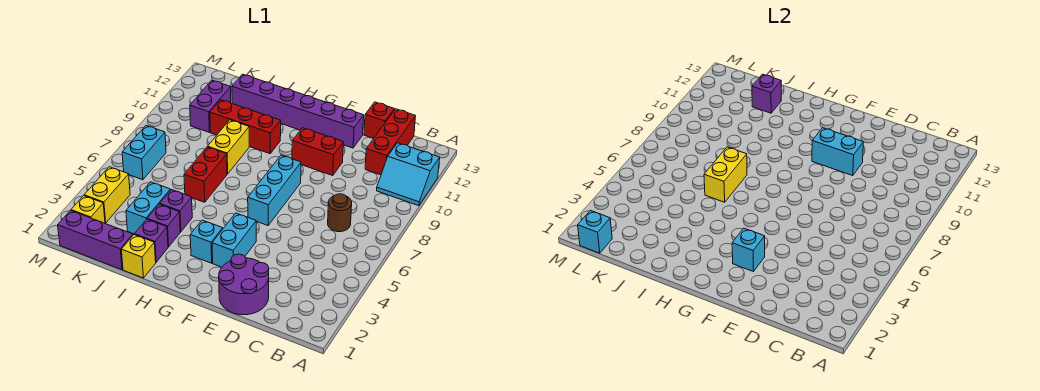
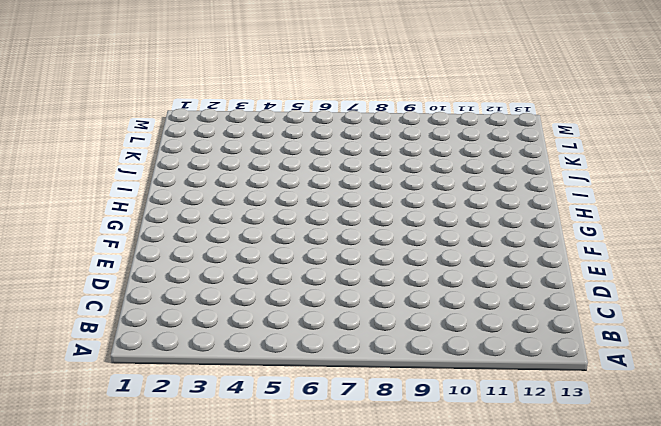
none -> cyan 2x2 slope [377,143,440,206]
none -> brown 1x1 round brick [328,194,352,232]
none -> red 1x3 brick [365,109,415,175]

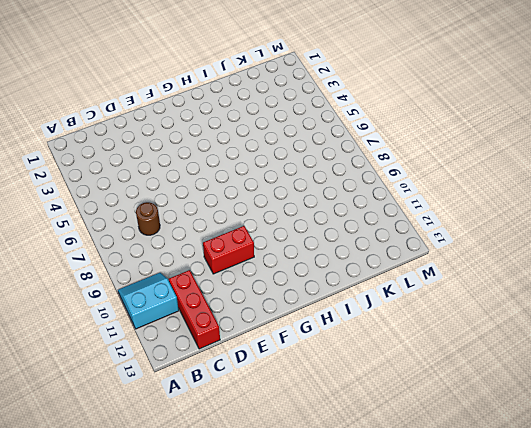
none -> purple 2x2 round brick [219,254,269,315]
none -> red 1x1 brick [364,102,394,138]
none -> purple 1x6 brick [232,74,364,148]

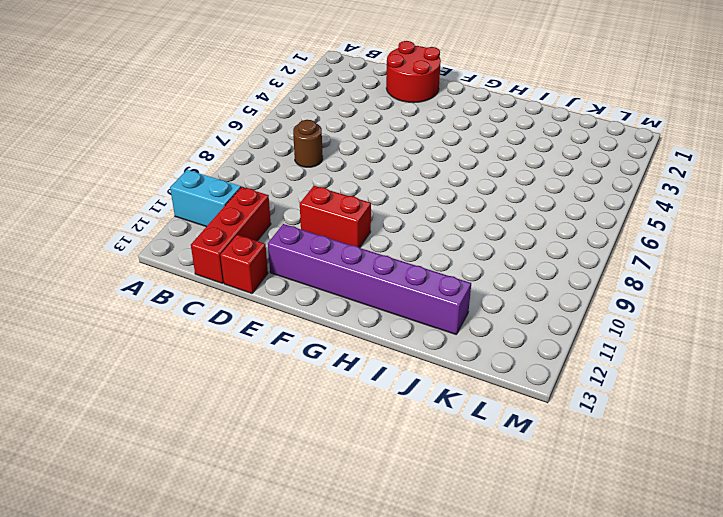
red 2x2 round brick [386,41,441,103] -> purple 2x2 round brick [219,254,269,315]
none -> cyan 1x2 brick [212,213,256,267]
none -> cyan 1x3 brick [248,155,301,225]
none -> cyan 1x1 brick [190,220,223,263]

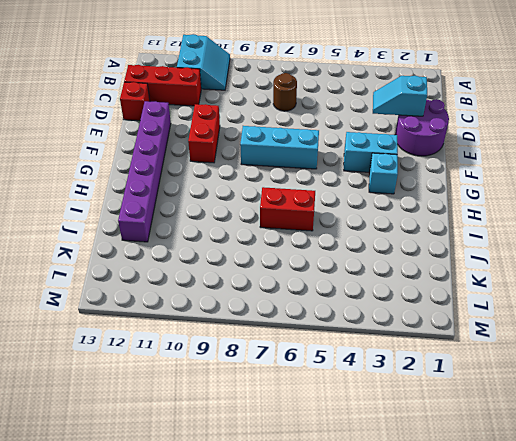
cyan 1x2 slope [373,76,427,116] -> none
none -> red 1x3 brick [210,100,281,154]
none -> yellow 1x1 brick [121,235,156,278]
none -> purple 1x1 brick [135,219,168,262]

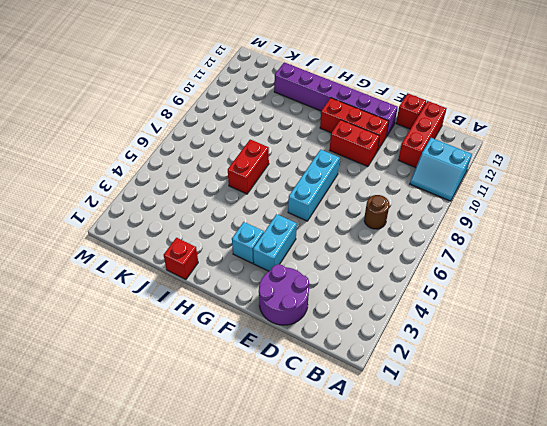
red 1x3 brick [320,98,389,151] -> red 1x3 brick moved to [210,100,281,154]
red 1x1 brick [164,238,198,280] -> yellow 1x1 brick [121,235,156,278]
none -> purple 1x1 brick [135,219,168,262]
none -> purple 1x1 brick [147,204,180,247]
none -> purple 1x1 brick [160,190,192,232]

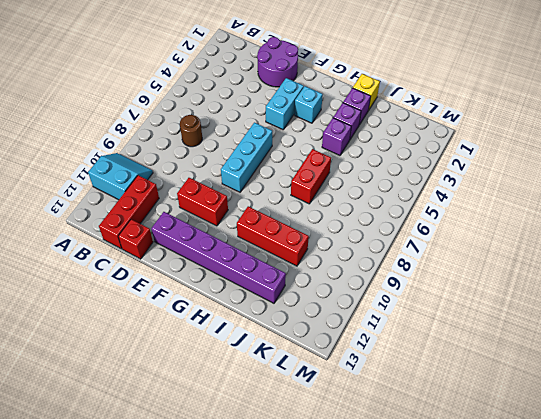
none -> yellow 1x2 brick [208,120,249,174]
none -> purple 1x3 brick [58,210,133,270]
none -> cyan 1x2 brick [126,182,170,234]

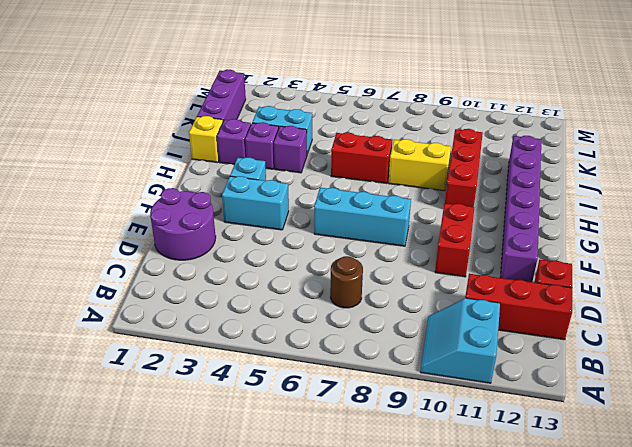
none -> purple 1x2 brick [190,80,231,132]
none -> yellow 1x1 brick [71,196,105,223]
none -> yellow 1x2 brick [84,167,130,223]

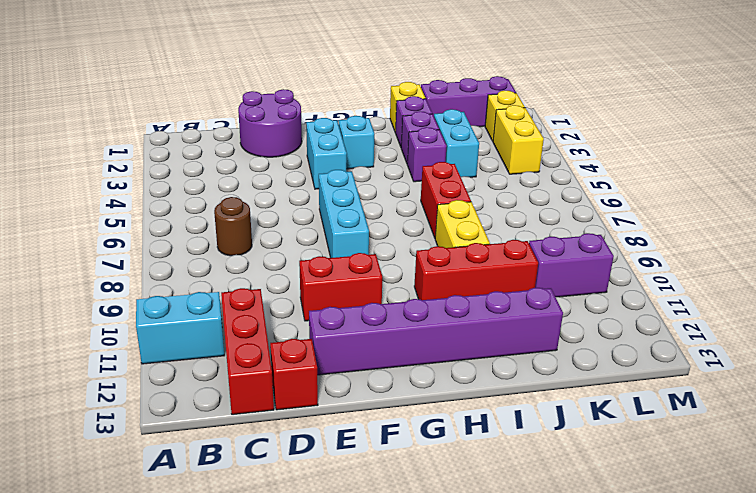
purple 1x2 brick [529,233,614,297] -> purple 1x2 brick turned to [190,80,231,132]
none -> cyan 1x2 brick [122,126,166,180]
none -> cyan 1x2 brick [812,128,863,176]
none -> cyan 1x1 brick [732,228,765,272]

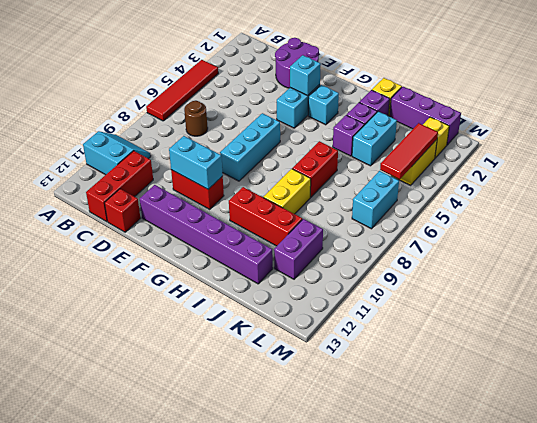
red 1x4 tile [146,60,218,121] -> none
red 1x3 tile [380,123,438,179] -> none
none -> yellow 1x2 brick [704,147,747,202]
none -> purple 1x1 brick [752,74,781,113]
none -> cyan 1x1 brick [578,210,612,253]

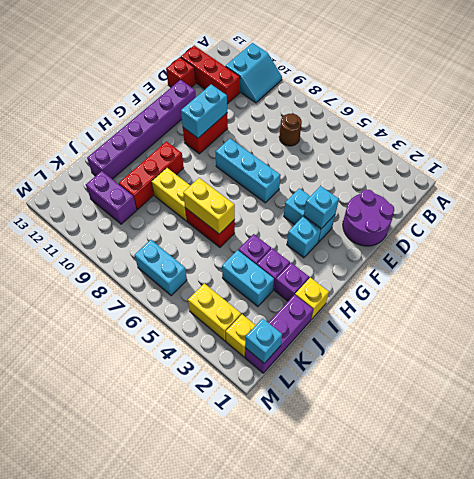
none -> purple 1x1 brick [752,74,781,113]

